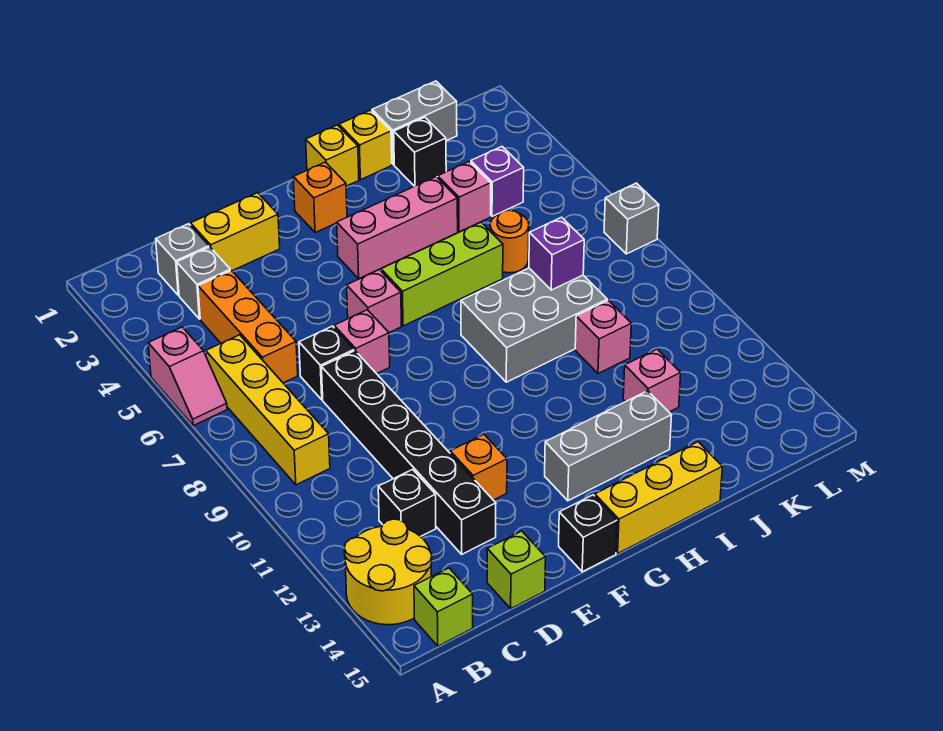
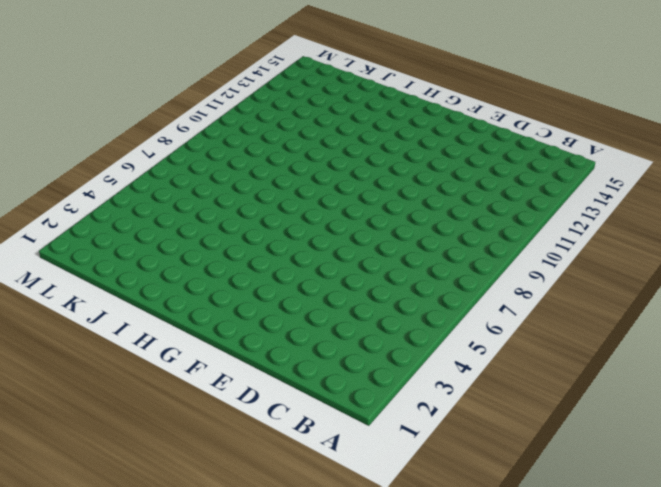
none -> pink 1x2 slope [148,327,227,426]
none -> yellow 2x2 round brick [344,519,432,625]
none -> yellow 1x4 brick [206,335,330,485]
none -> lime 1x1 brick [414,568,473,646]

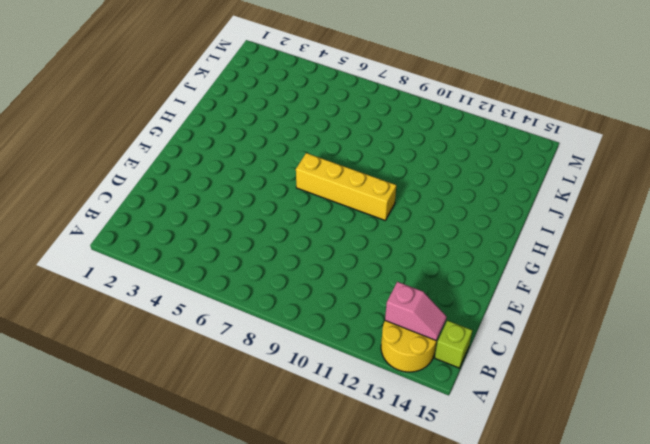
pink 1x2 slope [385,282,447,340] -> pink 1x2 slope moved to [148,327,227,426]
yellow 1x4 brick [296,153,396,220] -> yellow 1x4 brick moved to [206,335,330,485]
none -> grey 1x1 brick [156,224,209,295]
none -> grey 1x1 brick [177,247,230,319]
none -> orange 1x3 brick [198,270,298,383]
none -> black 1x1 brick [378,469,436,537]

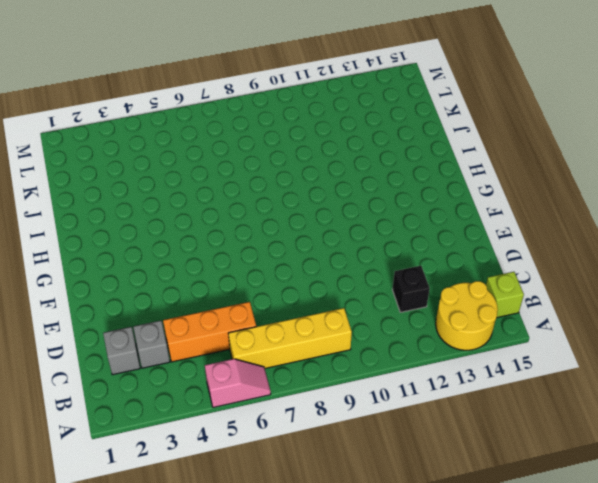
none -> yellow 1x2 brick [191,193,280,271]
none -> black 1x1 brick [299,326,354,400]
none -> black 1x6 brick [322,351,496,554]
none -> lime 1x1 brick [487,531,546,608]

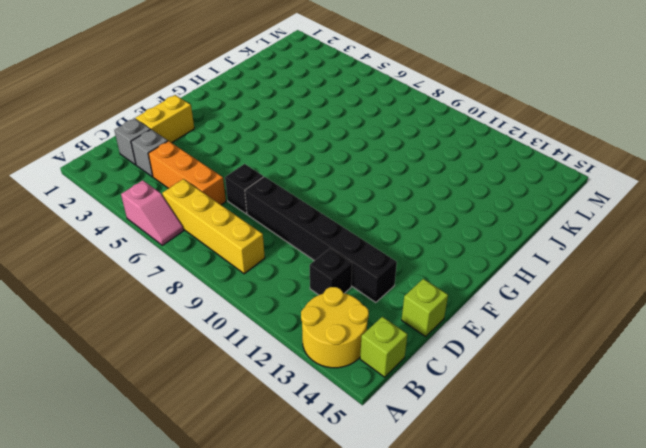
none -> pink 1x1 brick [334,310,390,374]
none -> orange 1x1 brick [450,434,507,500]
none -> pink 1x1 brick [347,270,402,333]
none -> black 1x1 brick [559,495,617,572]

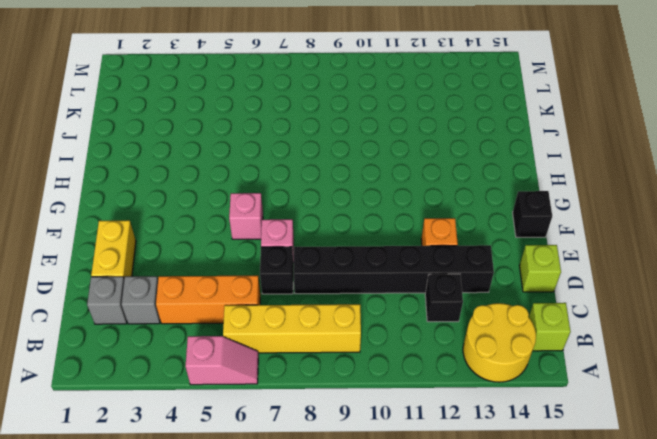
none -> orange 1x1 brick [293,162,347,232]
none -> pink 1x3 brick [337,177,458,278]
none -> lime 1x3 brick [381,222,503,326]
none -> grey 1x3 brick [545,391,671,501]

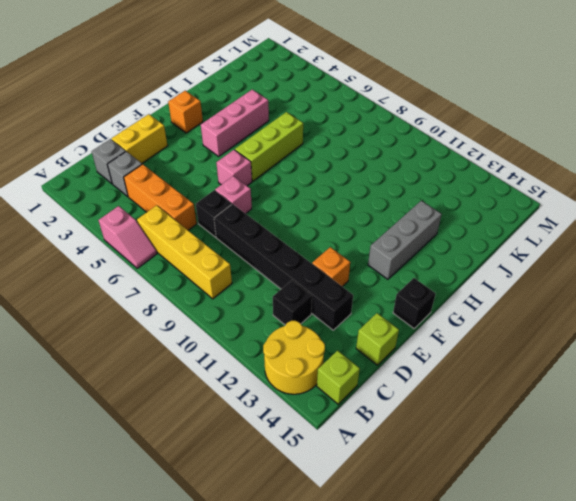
none -> yellow 1x3 brick [595,442,722,553]
none -> yellow 1x1 brick [306,125,359,186]
none -> grey 2x3 brick [461,268,607,382]
none -> yellow 1x1 brick [339,110,392,180]

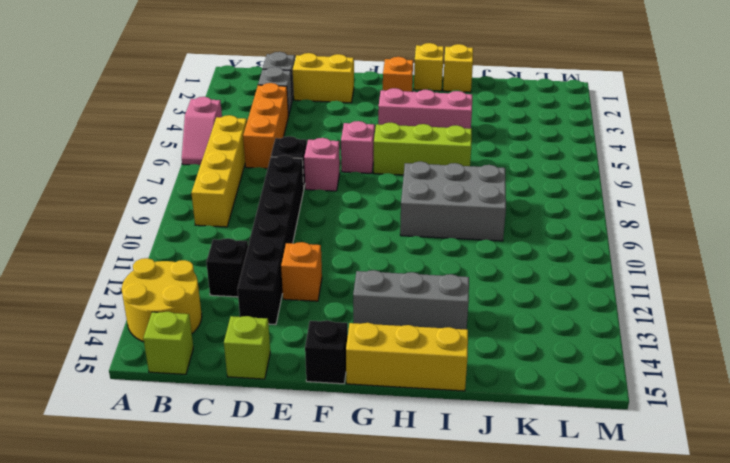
none -> grey 1x2 brick [372,81,457,165]
none -> black 1x1 brick [394,117,446,186]
none -> pink 1x1 brick [438,162,491,232]
none -> orange 1x1 round brick [490,210,529,273]

